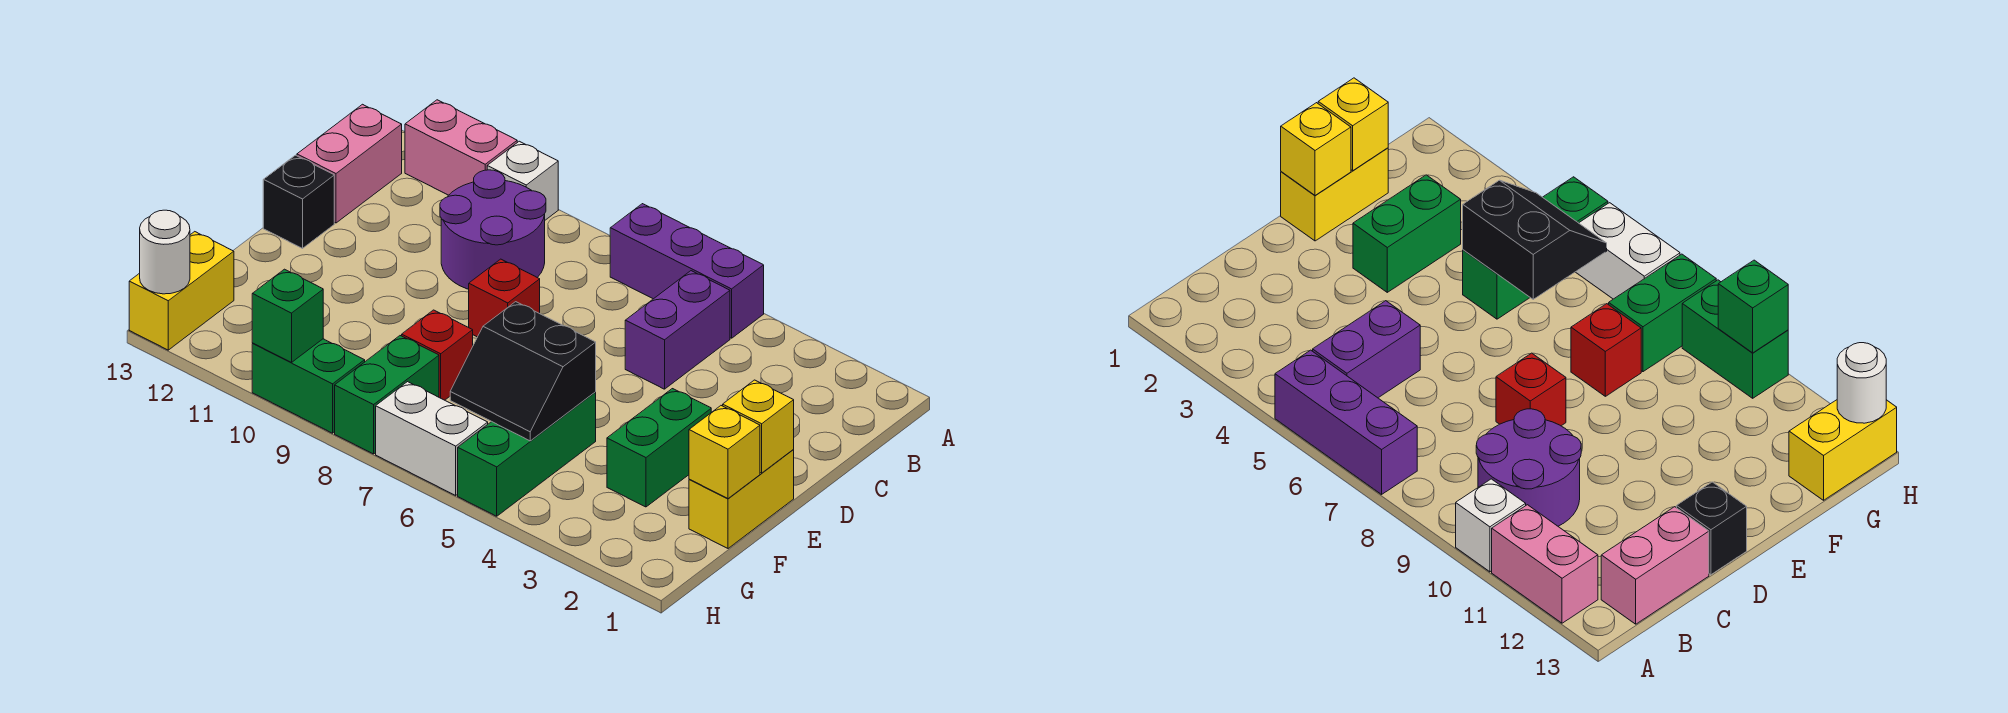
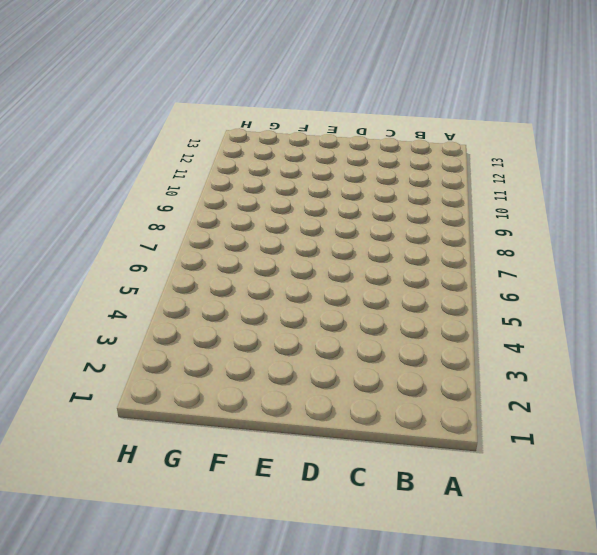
none -> purple 1x3 brick [610,204,764,338]
none -> white 1x1 brick [487,141,558,220]
none -> pink 1x2 brick [405,100,517,195]

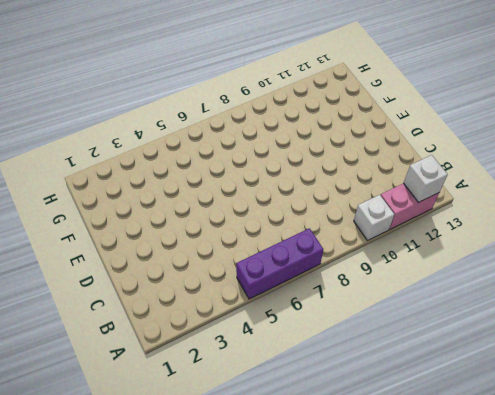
white 1x1 brick [404,155,448,202] -> none
none -> purple 1x2 brick [625,271,730,389]
none -> purple 2x2 round brick [440,170,546,289]
none -> pink 1x2 brick [297,104,402,223]

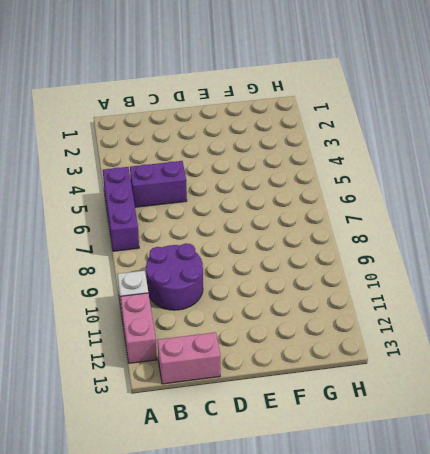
none -> red 1x1 brick [469,259,540,337]
none -> black 1x1 brick [263,155,334,248]
none -> yellow 1x2 brick [689,450,794,548]

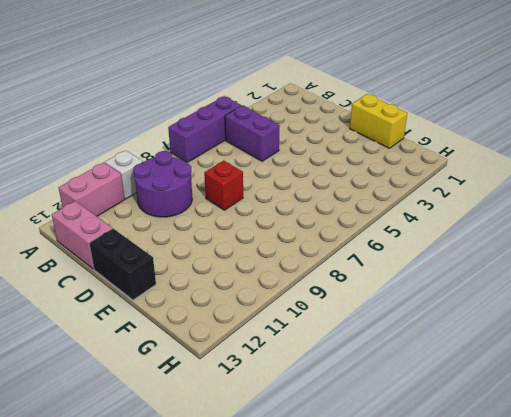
black 1x2 brick [89,228,156,300] -> black 1x1 brick [263,155,334,248]
none -> green 1x2 brick [607,389,711,507]
none -> green 1x3 brick [458,392,596,516]
none -> red 1x1 brick [402,310,473,400]

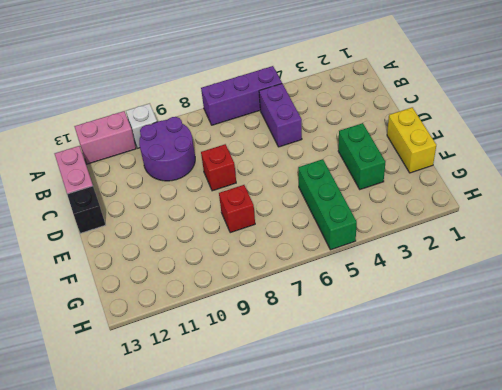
none -> green 1x2 brick [335,336,439,454]
none -> yellow 1x2 brick [129,232,234,350]
none -> white 1x2 brick [376,382,488,495]

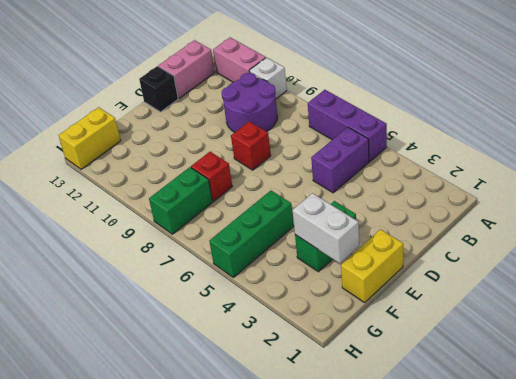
white 1x2 brick [293,193,359,263] -> white 1x2 brick moved to [376,382,488,495]
none -> green 1x2 brick [252,339,365,433]
none -> yellow 1x1 brick [723,380,794,473]
none -> yellow 1x1 brick [689,406,760,499]

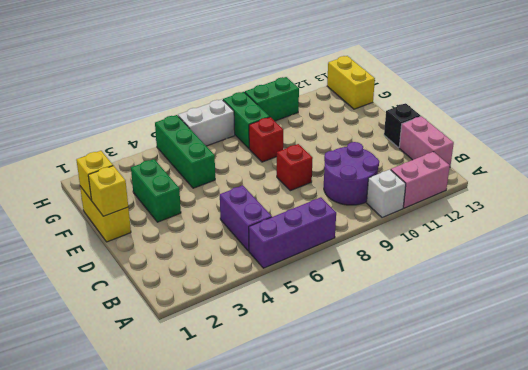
none -> black 2x2 slope [450,302,596,441]
none -> green 1x1 brick [252,269,323,362]
none -> white 1x1 round brick [140,210,190,294]

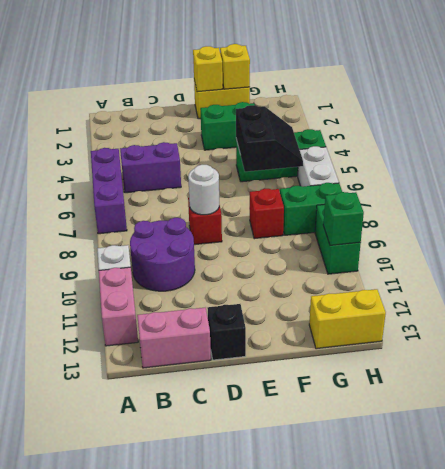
white 1x1 round brick [188,165,219,215] -> white 1x1 round brick moved to [140,210,190,294]

